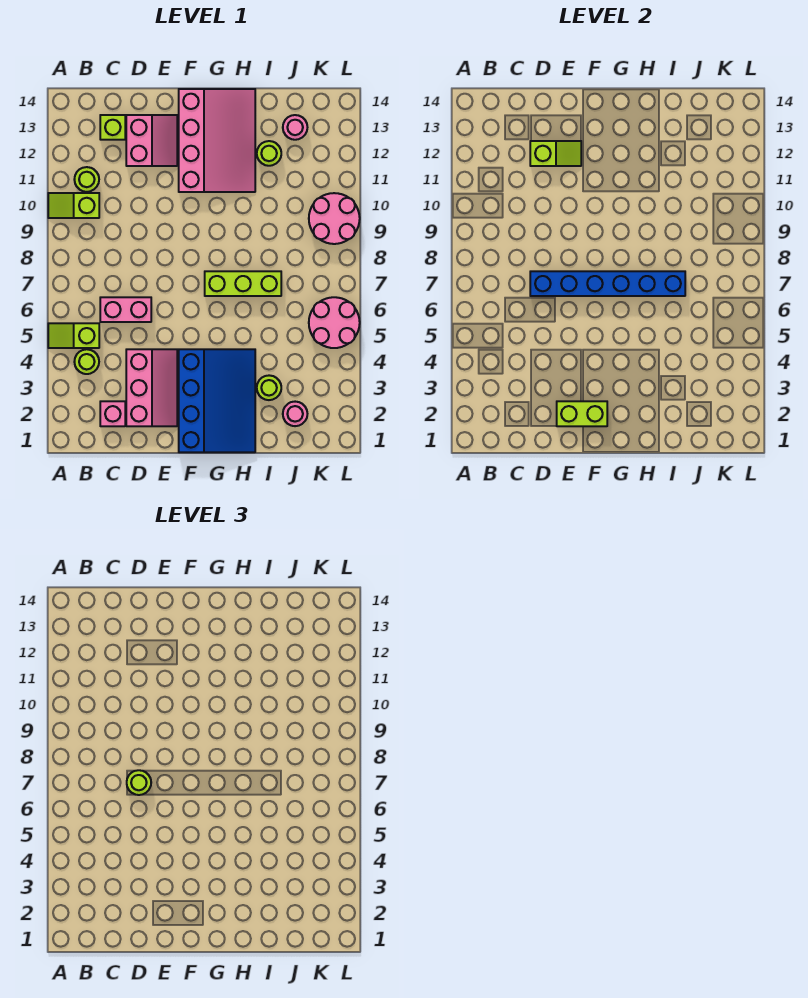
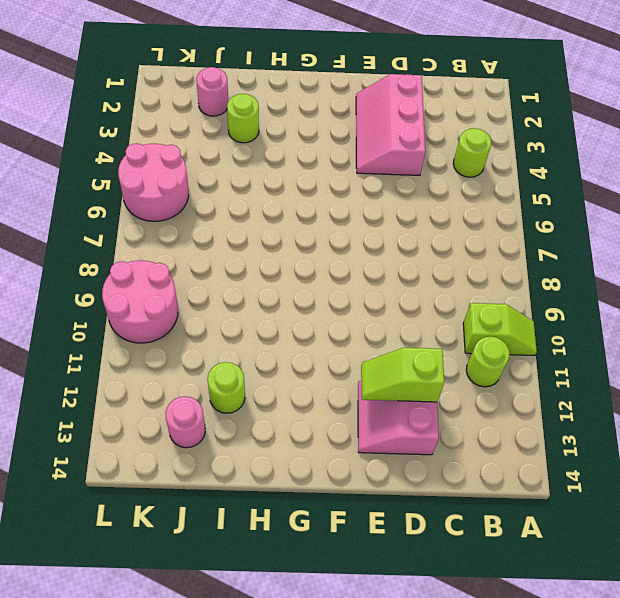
none -> lime 1x2 slope [48,323,99,348]
none -> pink 1x1 brick [100,401,125,426]
none -> pink 1x2 brick [100,297,151,322]

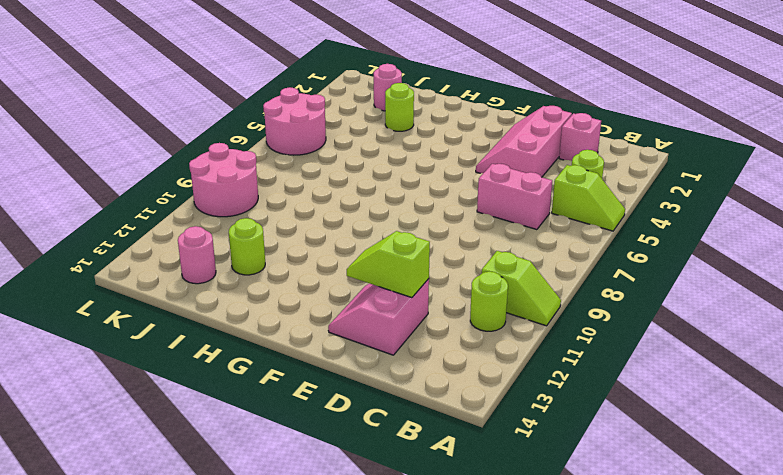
none -> lime 1x1 brick [100,115,125,140]
none -> blue 3x4 slope [179,349,255,452]
none -> pink 3x4 slope [179,89,255,192]

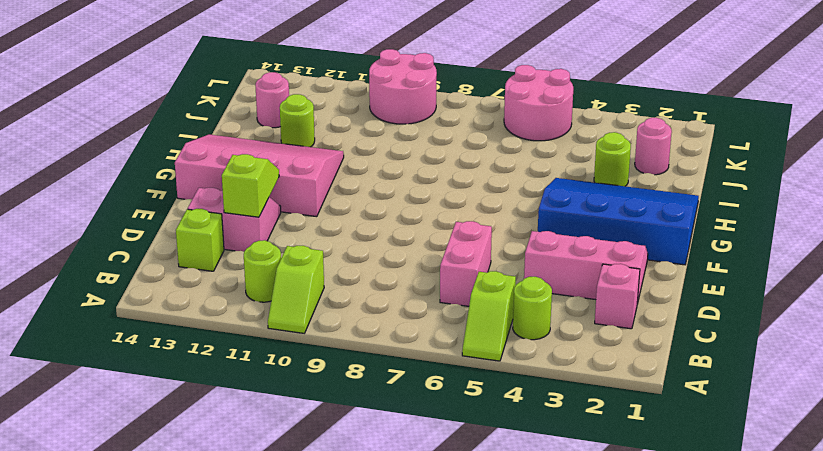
none -> lime 1x3 brick [205,271,281,296]
none -> blue 1x6 brick [530,271,685,296]
none -> lime 1x2 brick [557,401,607,426]

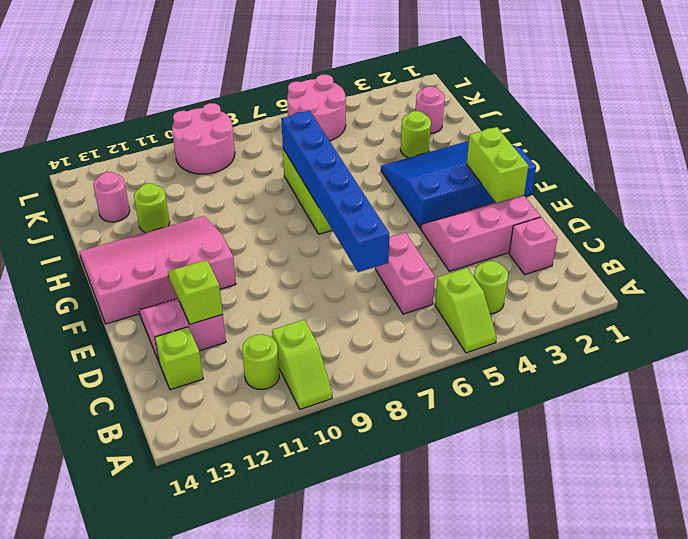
none -> lime 1x1 round brick [127,770,151,795]

